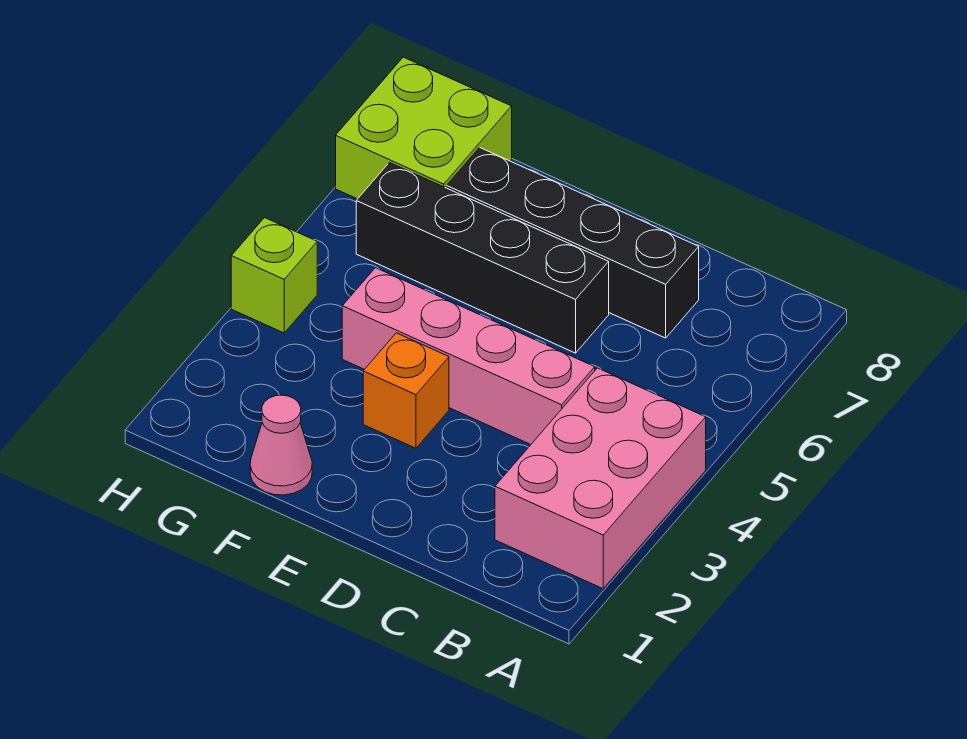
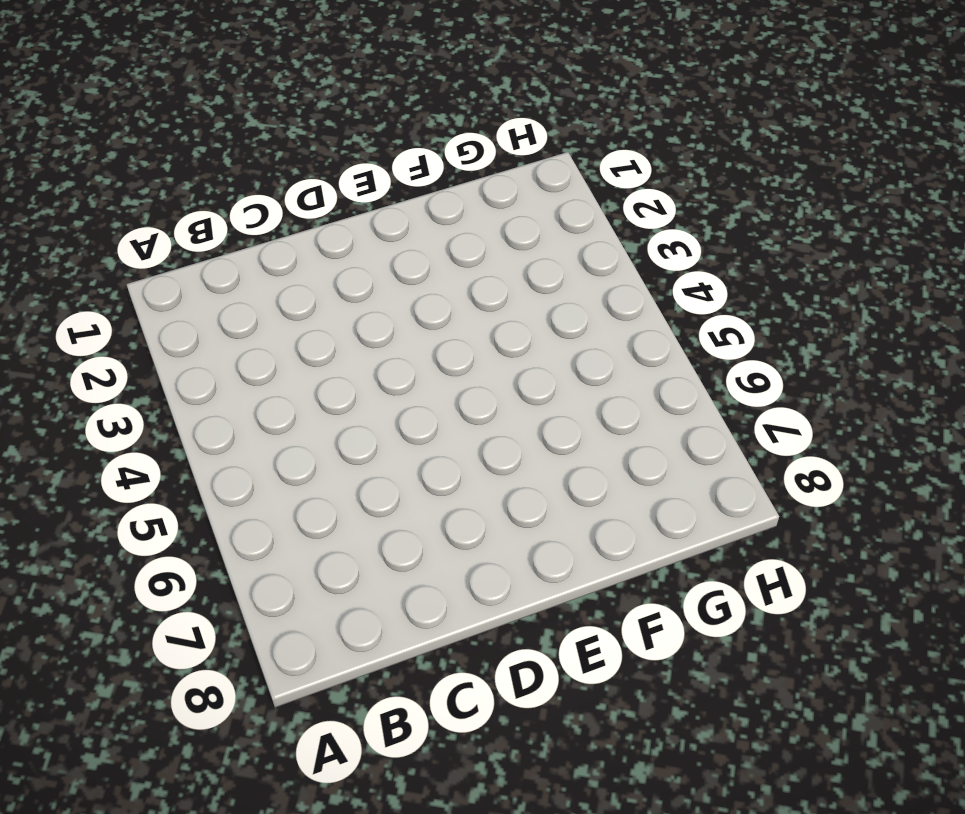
none -> pink 2x3 brick [495,368,706,589]
none -> pink 1x4 brick [342,268,595,444]

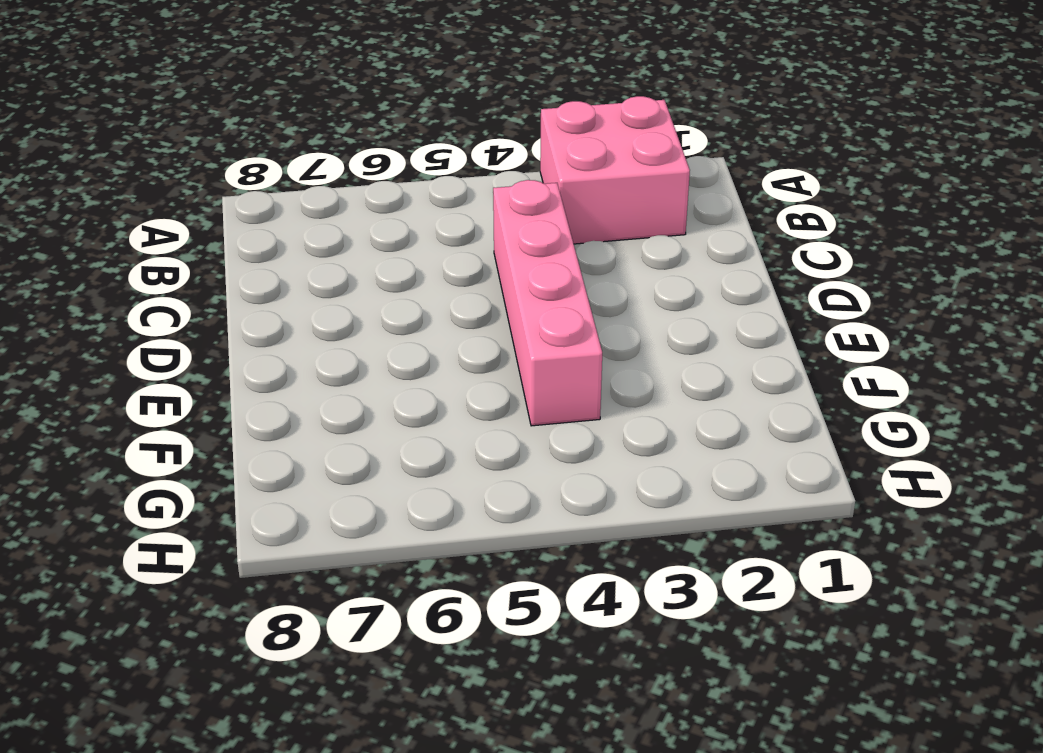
pink 2x2 brick [540,96,690,244] -> pink 2x3 brick [495,368,706,589]
none -> black 1x4 brick [446,147,699,338]
none -> black 1x4 brick [356,163,609,353]

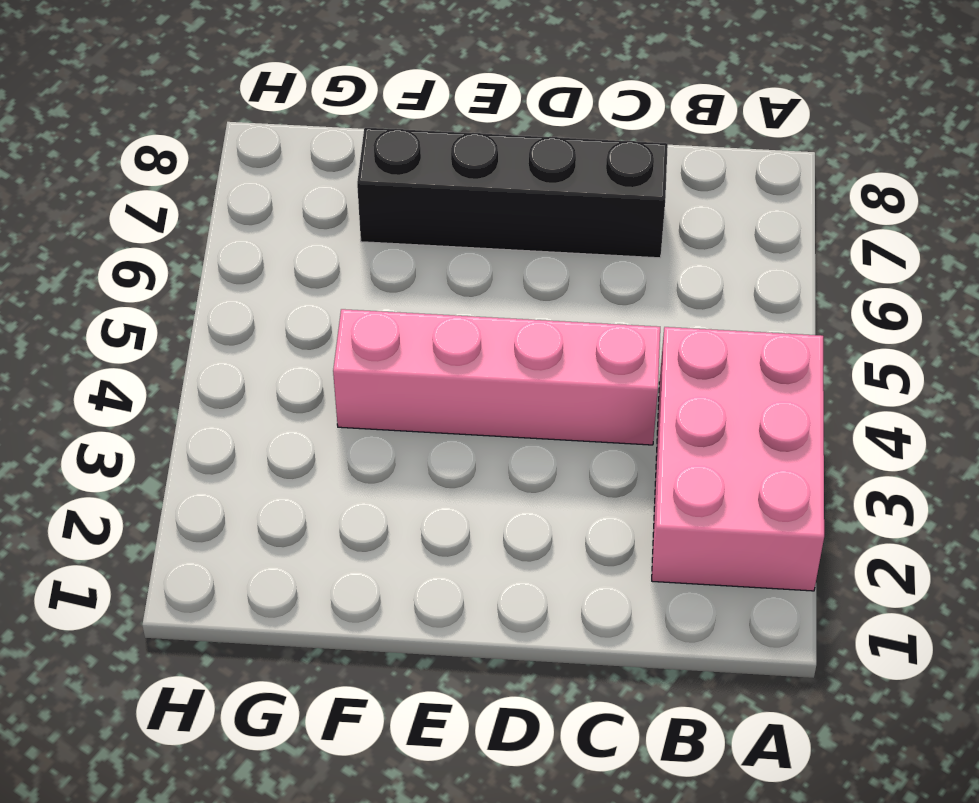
none -> black 1x4 brick [356,163,609,353]
none -> orange 1x1 brick [363,333,449,448]

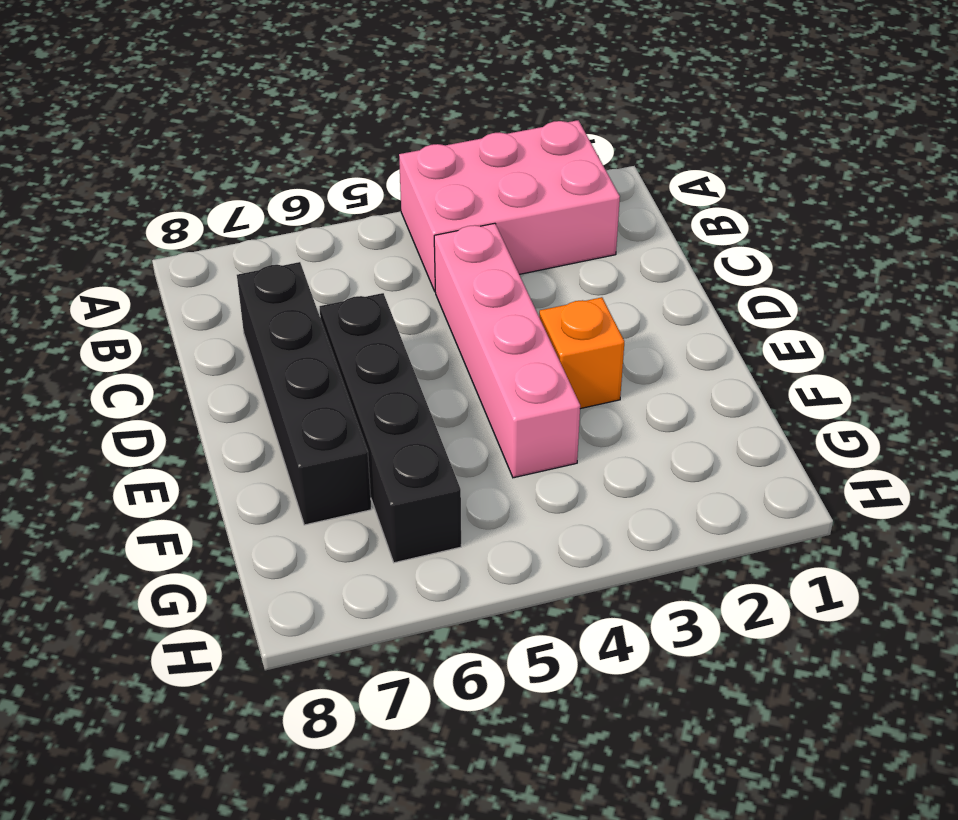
none -> pink 1x1 cone [250,395,312,495]
none -> lime 2x2 brick [336,57,512,199]

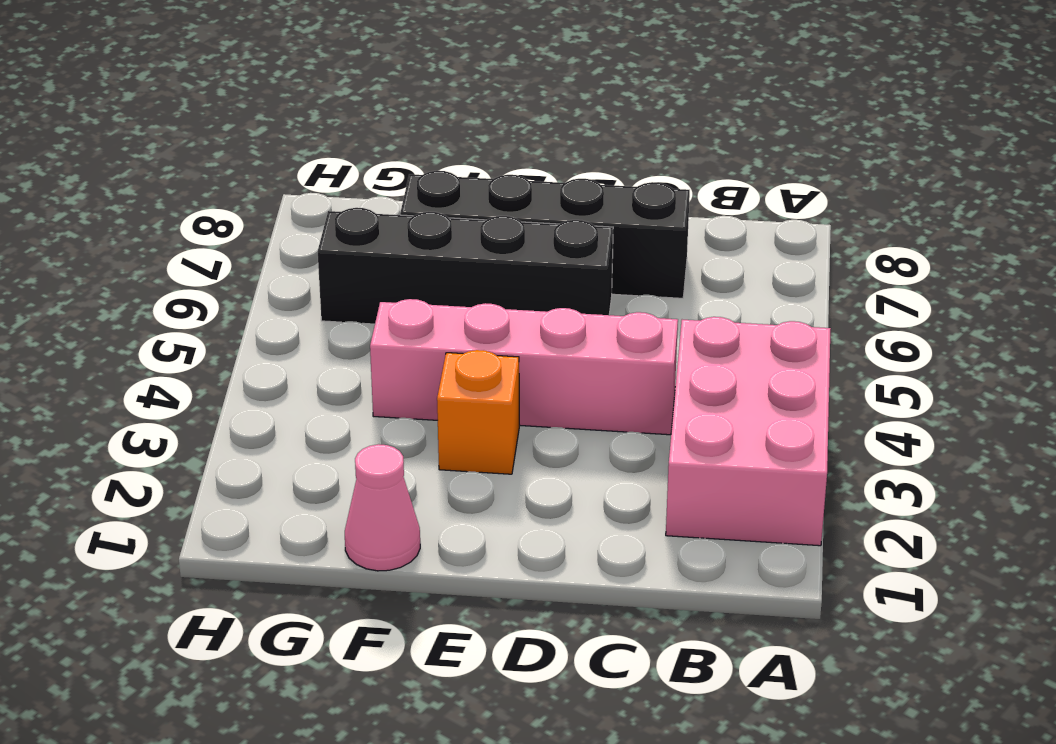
none -> lime 2x2 brick [336,57,512,199]
none -> lime 1x1 brick [231,218,317,333]

